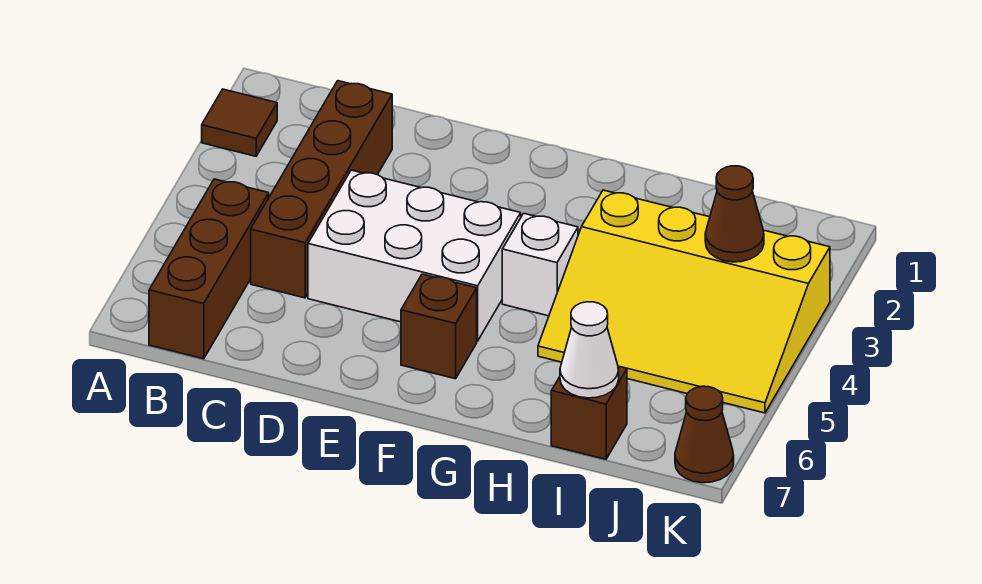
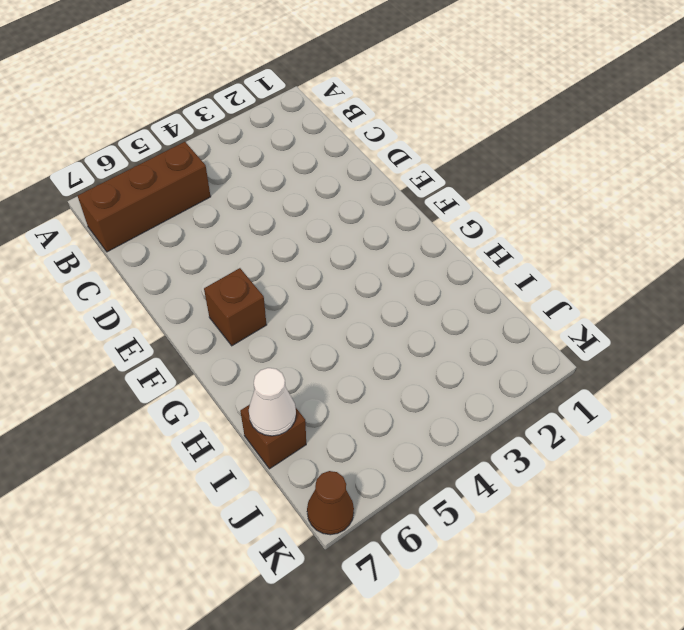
none -> brown 1x1 tile [202,89,277,156]
none -> brown 1x4 brick [251,81,392,298]

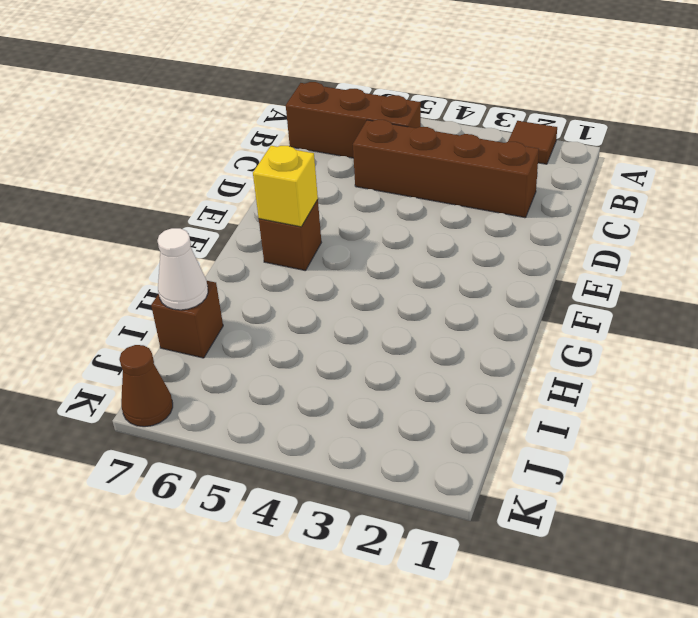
yellow 1x1 brick [253,146,318,227] -> none
none -> white 2x3 brick [308,170,521,341]
none -> white 1x1 brick [502,213,578,316]

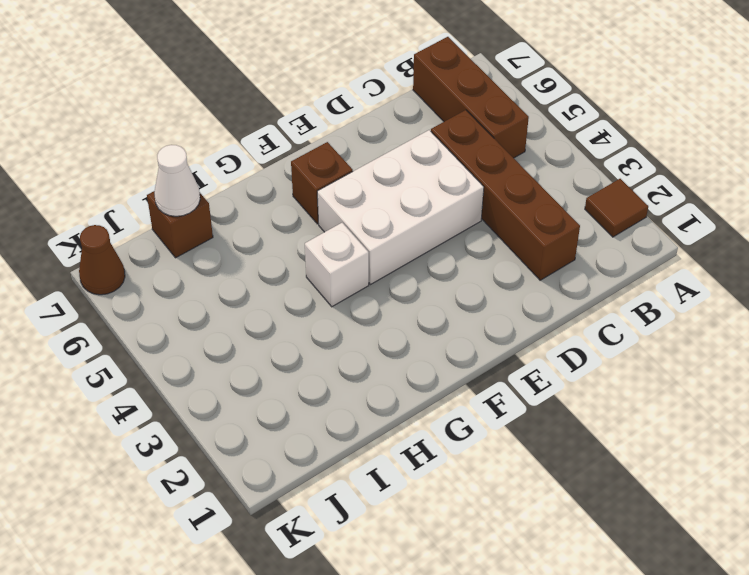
none -> yellow 3x4 slope [538,190,830,413]
none -> brown 1x1 cone [705,166,764,262]

